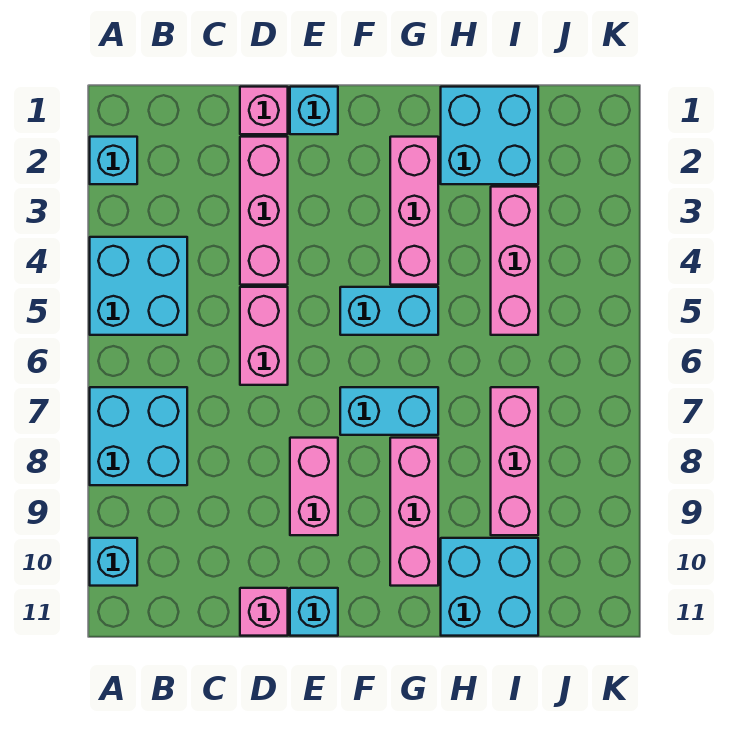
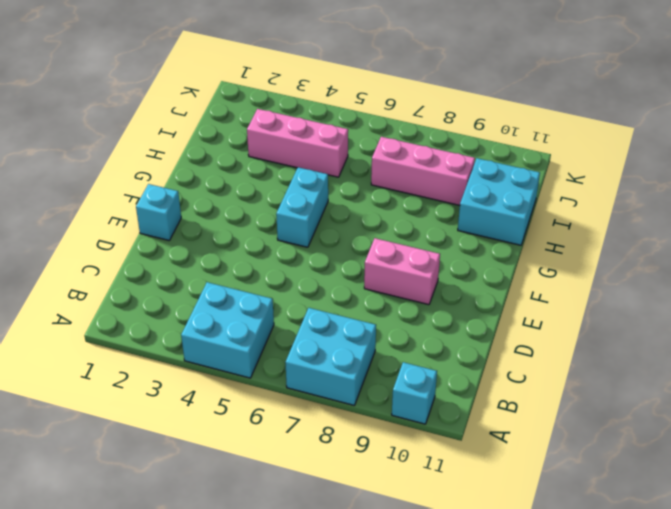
none -> cyan 1x1 brick [90,137,137,184]
none -> pink 1x1 brick [240,87,288,134]
none -> pink 1x3 brick [240,137,288,285]

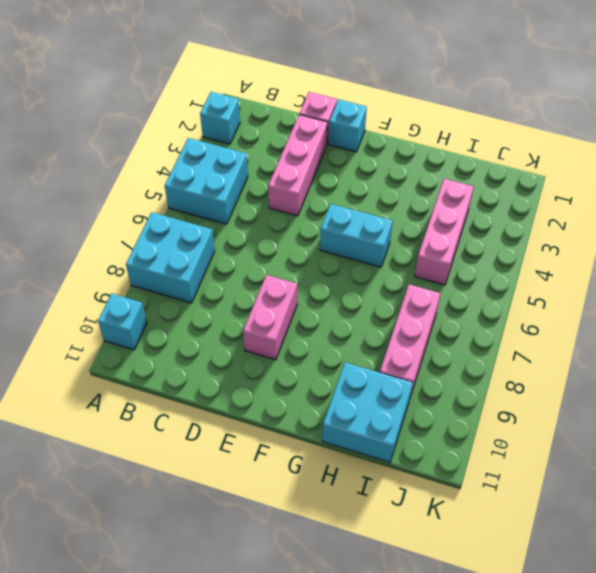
none -> pink 1x2 brick [240,287,288,385]
none -> pink 1x1 brick [240,588,288,636]
none -> cyan 1x1 brick [290,588,338,636]

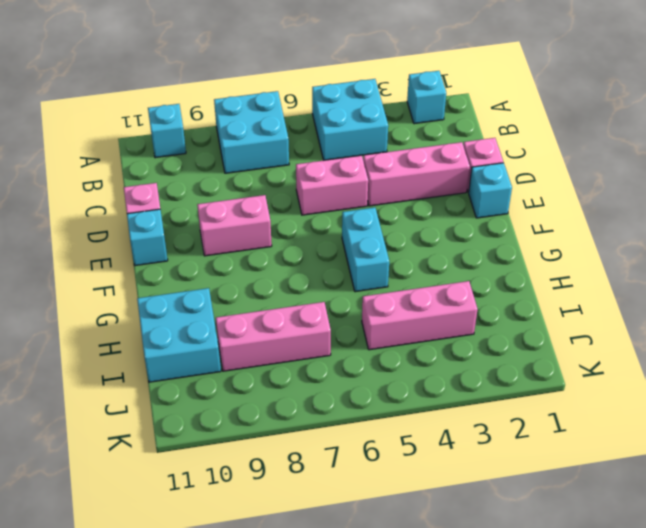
none -> cyan 1x2 brick [340,387,438,435]
none -> pink 1x3 brick [390,137,438,285]
none -> pink 1x3 brick [390,438,438,586]

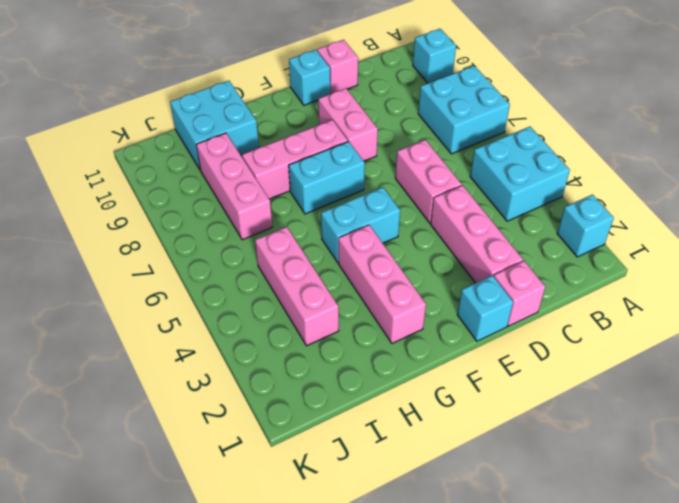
pink 1x3 brick [242,120,348,199] -> pink 1x3 brick turned to [390,438,438,586]
none -> cyan 2x2 brick [441,87,538,184]

